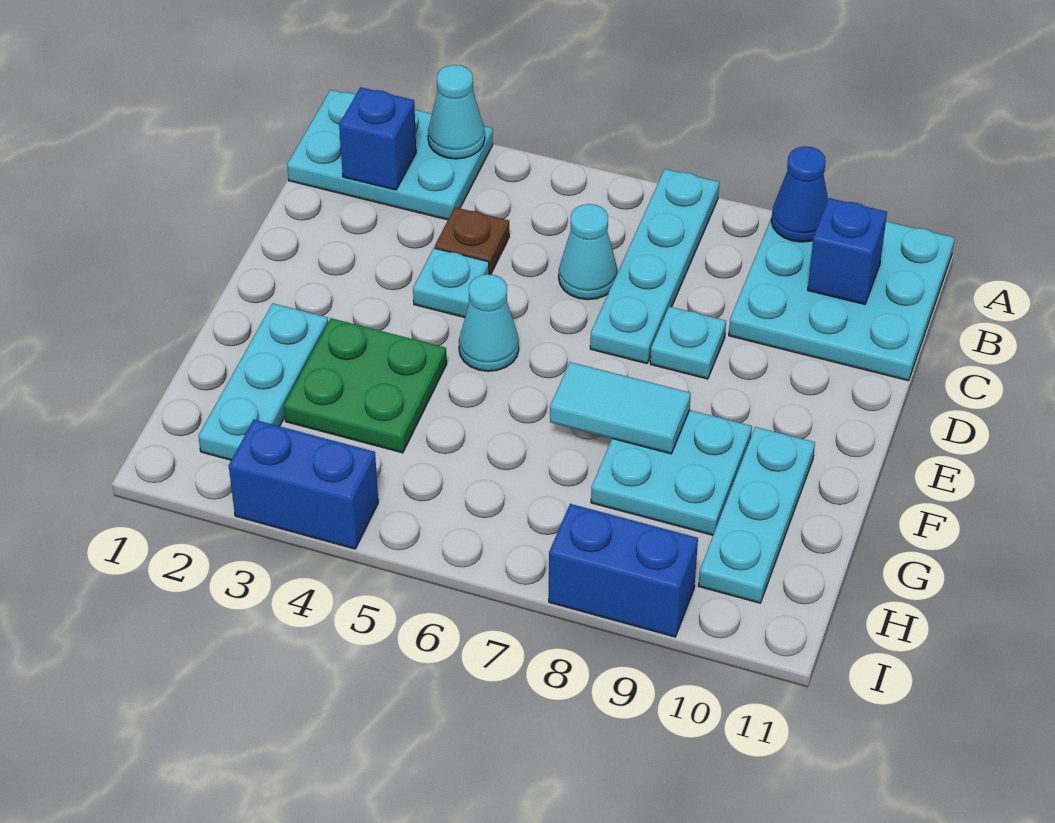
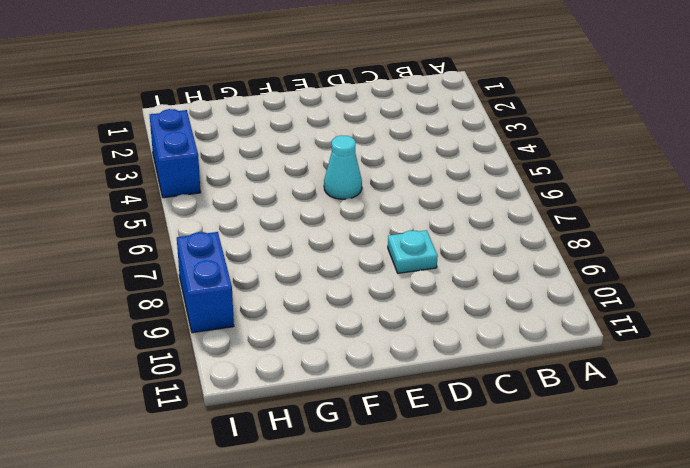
none -> cyan 2x3 plate [287,90,493,220]
none -> cyan 1x4 plate [590,169,719,364]
none -> cyan 3x3 plate [729,218,955,381]

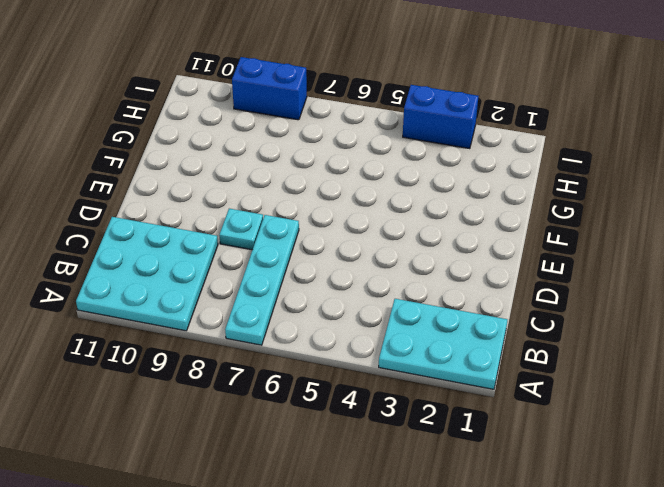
none -> brown 1x1 plate [435,207,509,275]
none -> cyan 1x1 cone [559,204,617,300]
none -> cyan 1x1 plate [413,248,489,317]

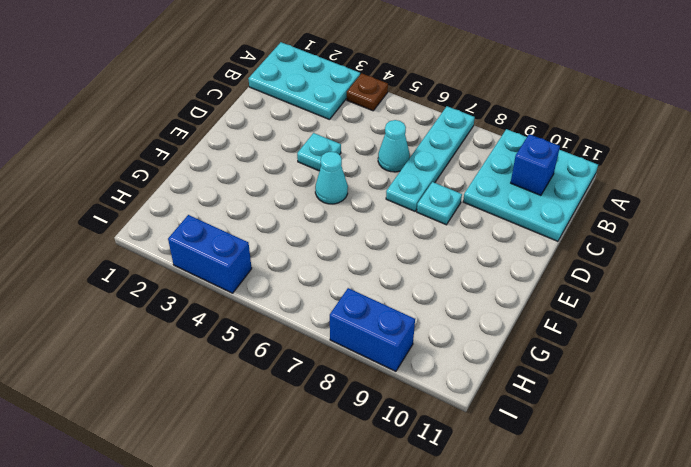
brown 1x1 plate [347,73,388,111] -> brown 1x1 plate moved to [435,207,509,275]
none -> cyan 1x3 plate [198,303,328,460]
none -> green 2x2 plate [284,318,447,453]
none -> cyan 2x2 plate [591,410,752,535]

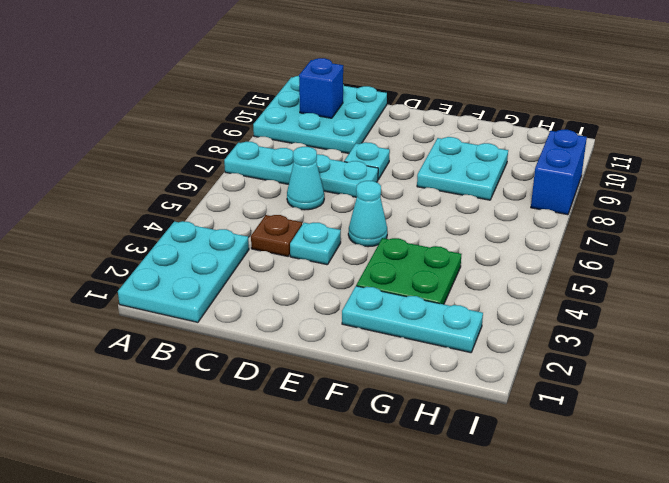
none -> cyan 1x3 plate [699,427,815,603]
none -> blue 1x2 brick [229,420,378,549]
none -> cyan 1x1 cone [428,65,485,159]

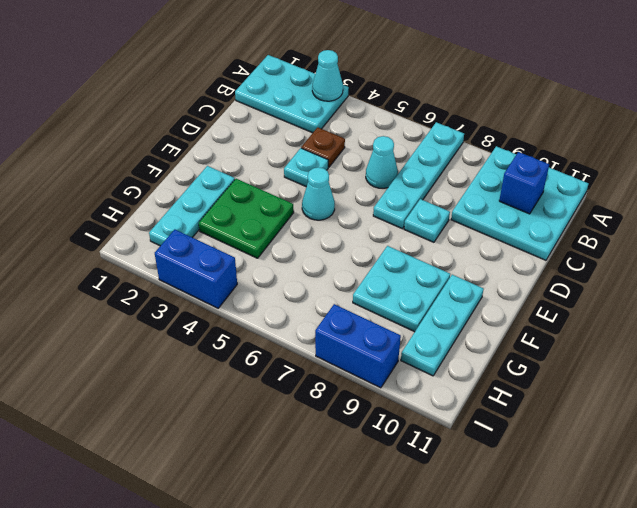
none -> blue 1x1 cone [771,146,828,242]
none -> blue 1x1 brick [339,87,416,190]
none -> cyan 1x2 tile [550,362,691,454]

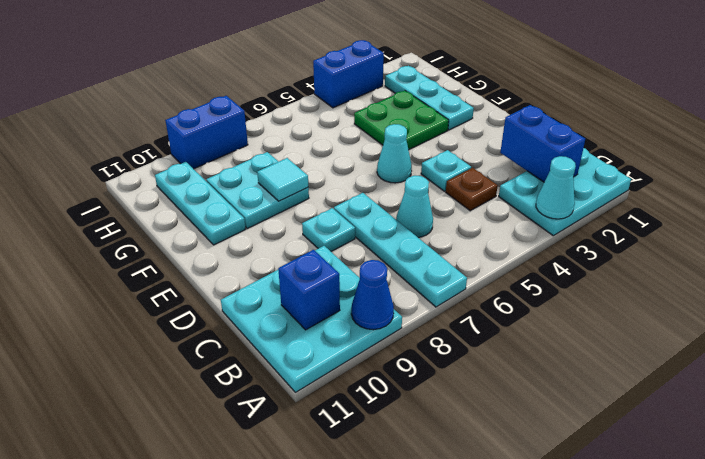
blue 1x2 brick [500,105,585,182] -> blue 1x1 brick [339,87,416,190]
cyan 1x1 tile [257,158,308,201] -> cyan 1x2 tile [550,362,691,454]

